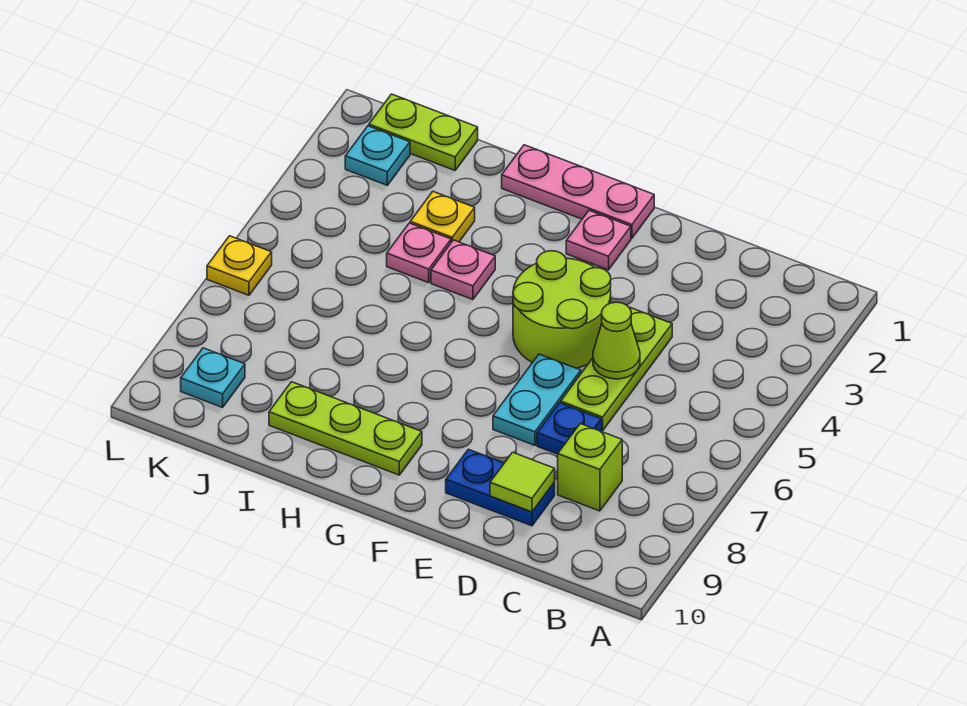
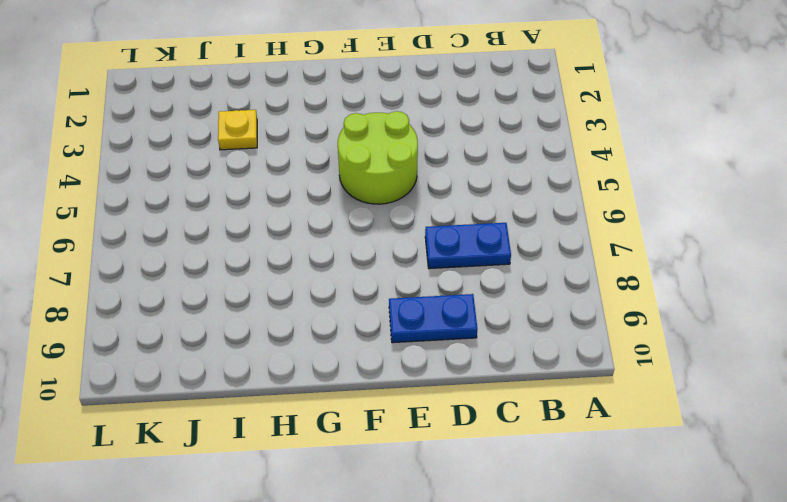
blue 1x2 plate [425,223,511,269] -> blue 1x1 plate [537,403,602,454]
none -> lime 1x1 brick [558,424,622,511]
none -> lime 1x3 plate [561,308,672,431]
none -> cyan 1x2 plate [493,354,581,445]

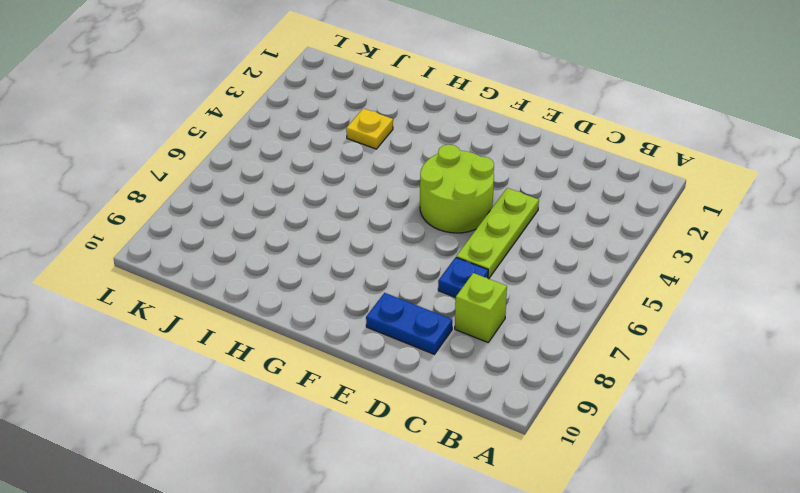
none -> cyan 1x2 plate [493,354,581,445]
none -> pink 1x3 plate [502,145,654,238]
none -> pink 1x1 plate [566,210,631,270]

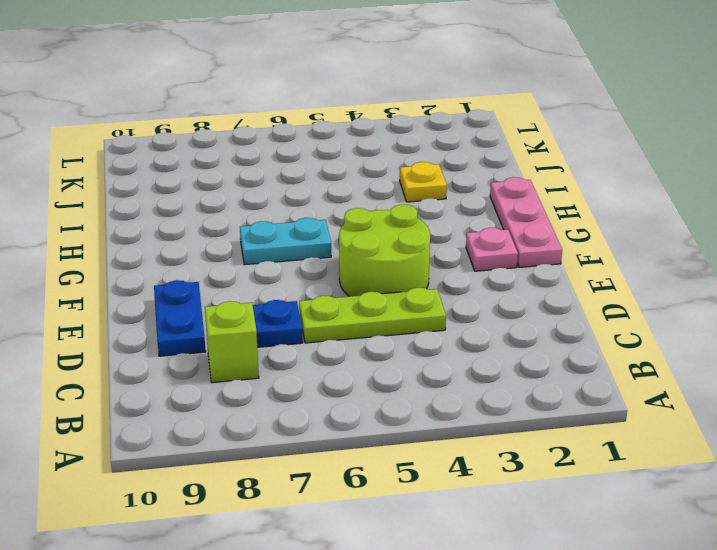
cyan 1x2 plate [240,218,331,265] -> cyan 1x2 plate moved to [493,354,581,445]
none -> lime 1x3 plate [269,382,422,475]
none -> pink 1x1 plate [431,240,495,300]
none -> pink 1x1 plate [387,223,451,283]

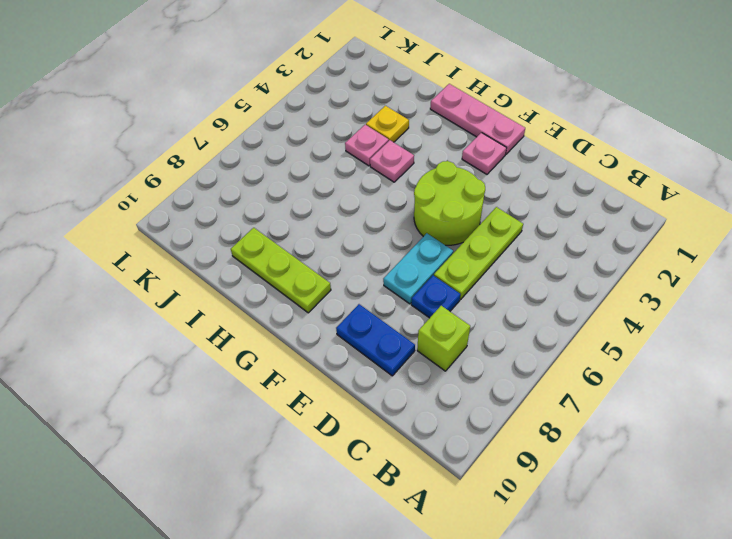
none -> lime 1x2 plate [369,94,478,170]
none -> cyan 1x1 plate [345,126,410,185]
none -> cyan 1x1 plate [181,348,245,407]

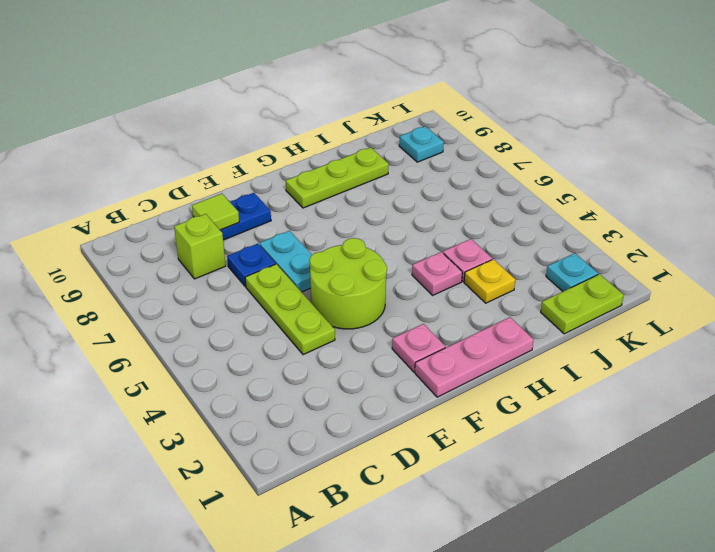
none -> yellow 1x1 plate [207,236,272,295]
none -> lime 1x1 cone [593,302,640,379]

